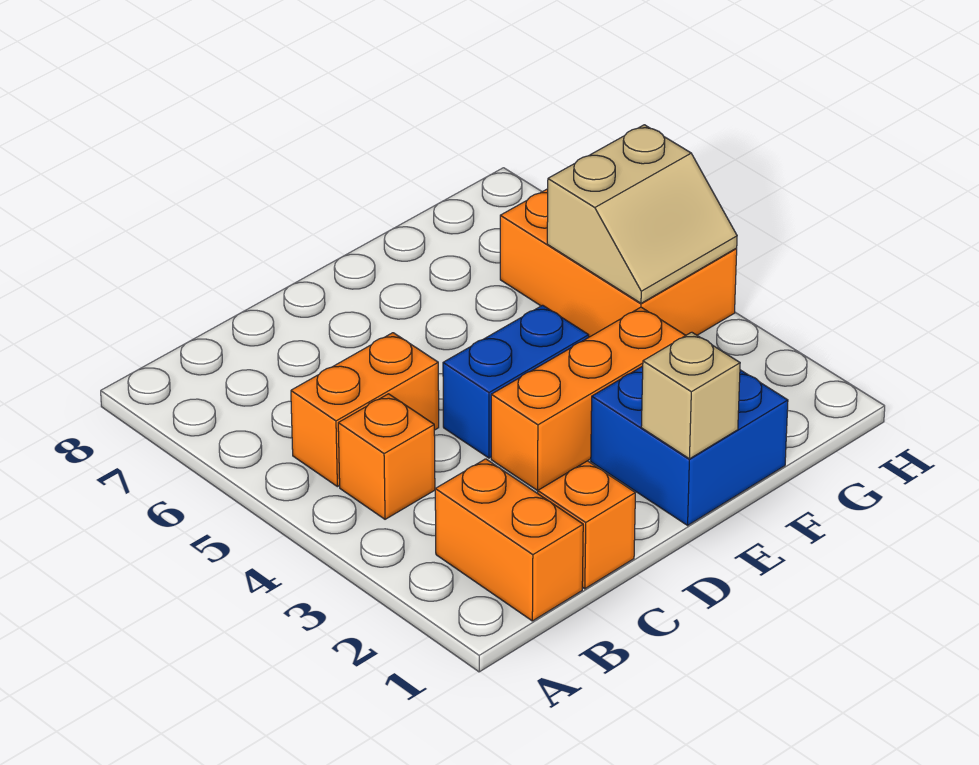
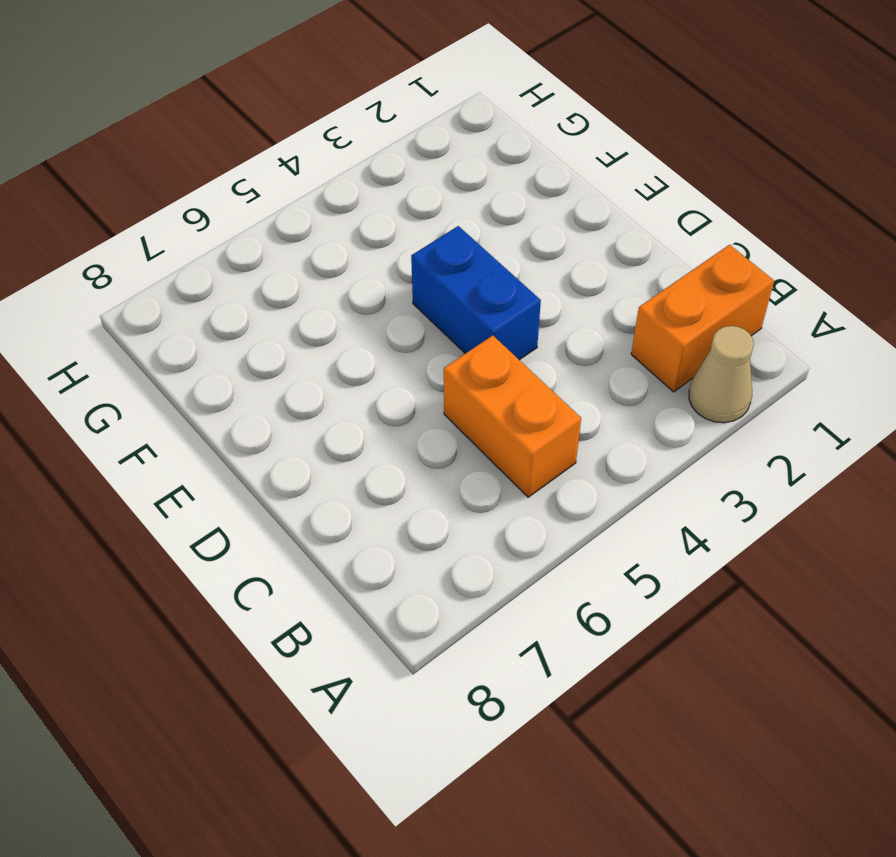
tan 1x1 cone [689,326,754,423] -> none
none -> orange 1x1 brick [338,394,435,519]
none -> orange 1x1 brick [538,461,635,589]

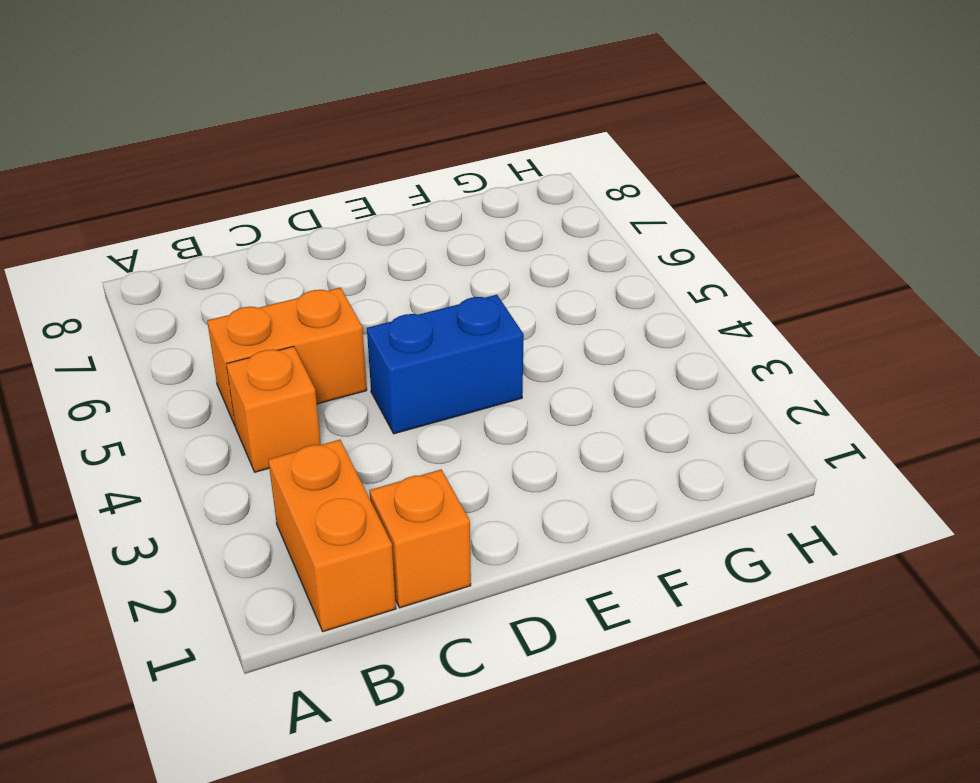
none -> orange 1x3 brick [491,307,686,491]
none -> blue 2x2 brick [591,366,788,525]

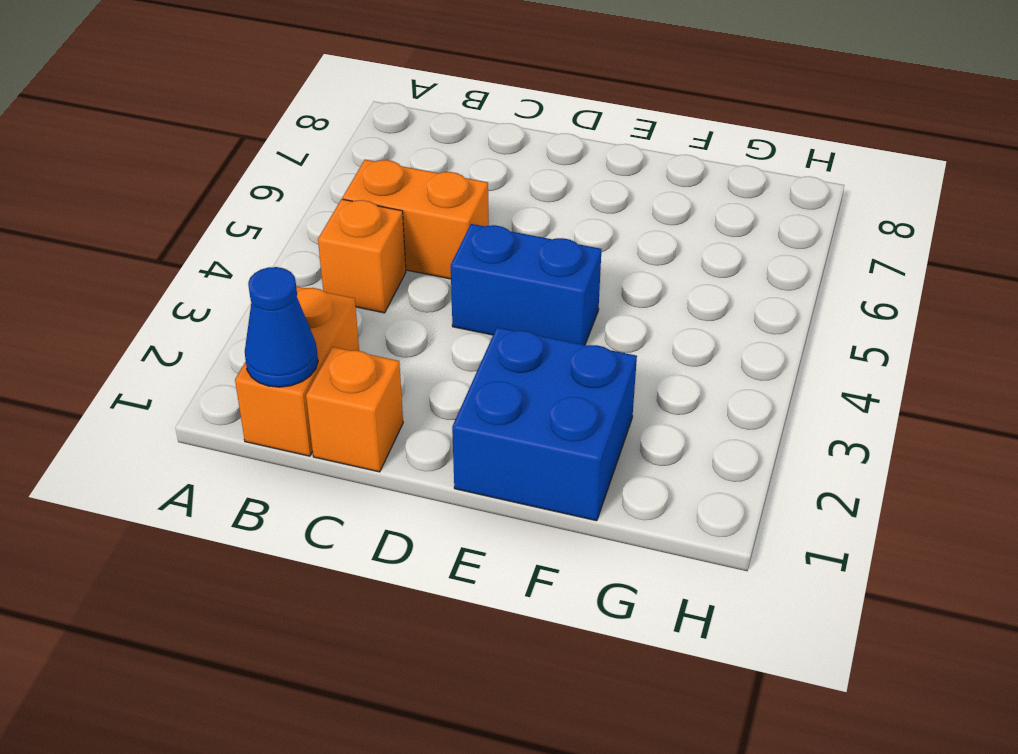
blue 1x1 cone [245,267,318,387] -> none
none -> orange 1x3 brick [491,307,686,491]
none -> orange 2x3 brick [500,189,737,337]

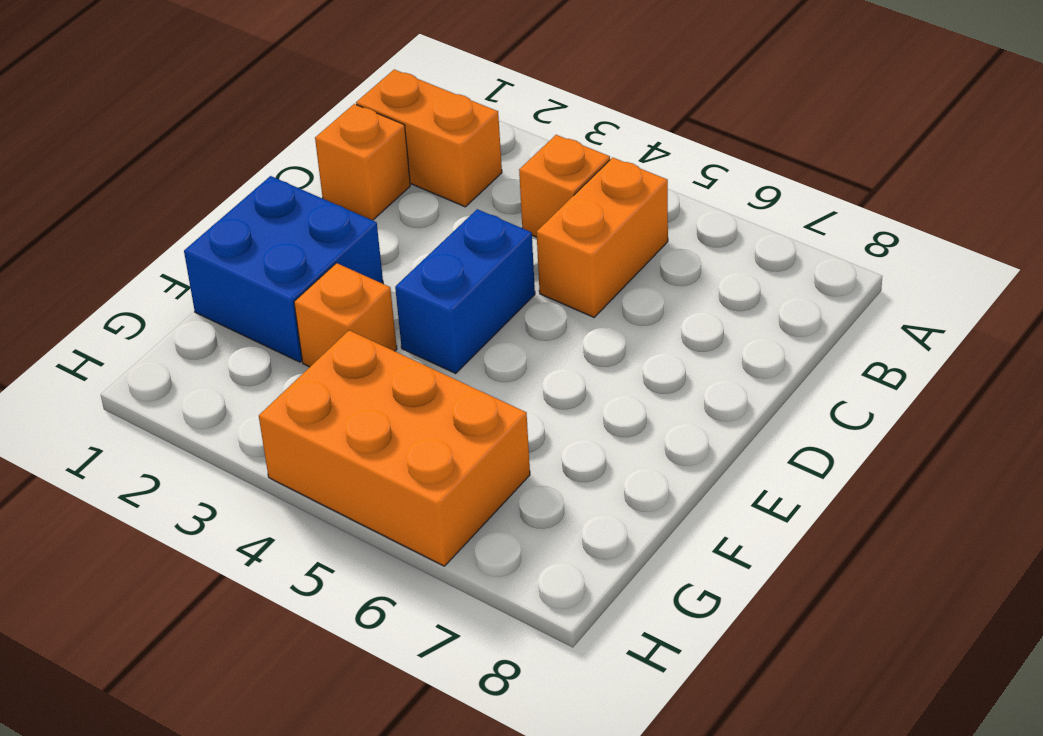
orange 1x1 brick [294,263,397,367] -> orange 1x3 brick [491,307,686,491]
none -> tan 1x1 brick [641,332,740,459]
none -> tan 2x2 slope [547,125,737,303]

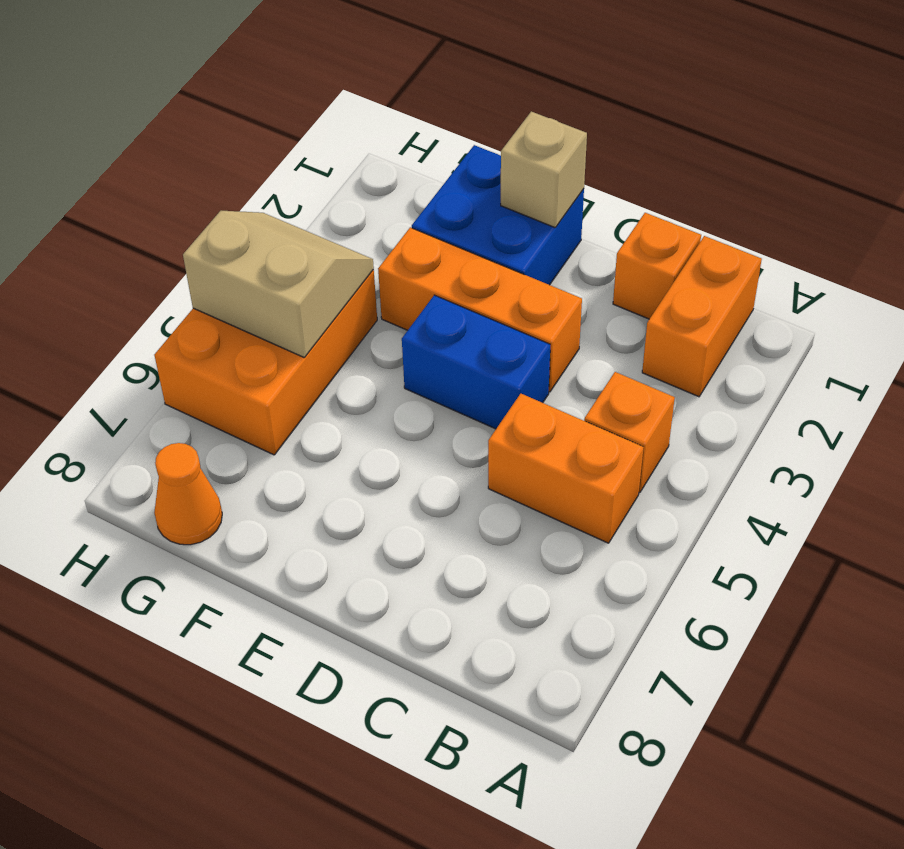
orange 1x1 cone [154,443,222,545] -> none

